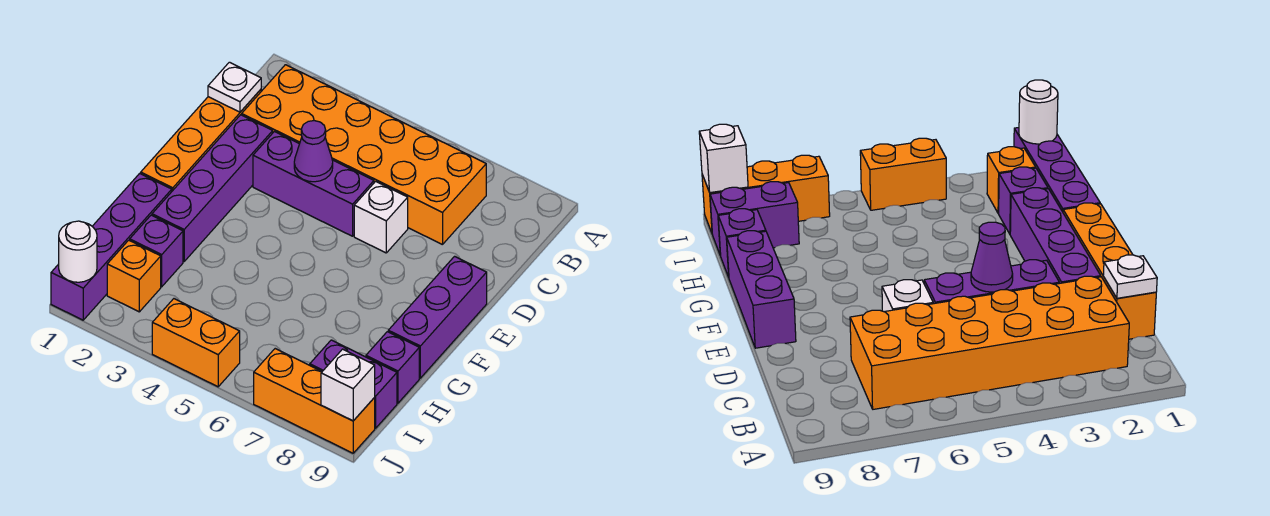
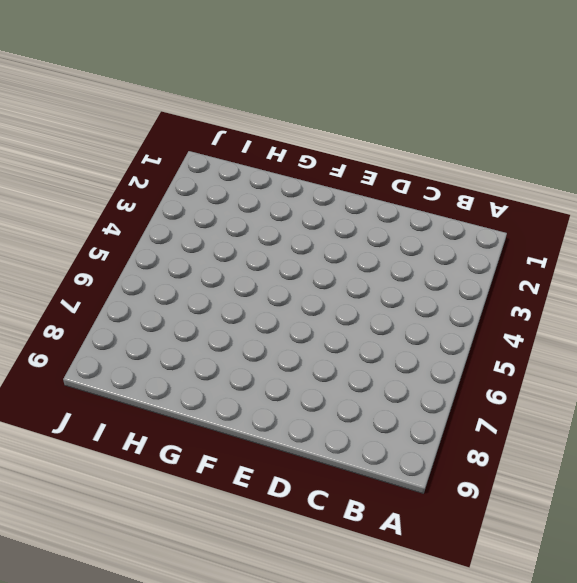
none -> orange 2x6 brick [242,65,486,245]
none -> orange 1x4 brick [141,90,261,191]
none -> purple 1x4 brick [152,115,273,261]

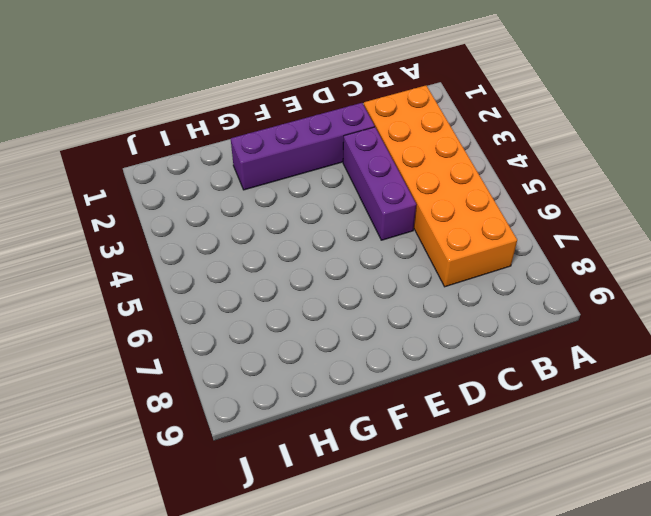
none -> orange 1x4 brick [141,90,261,191]
none -> white 1x1 brick [354,181,408,253]
none -> purple 1x3 brick [388,256,487,378]

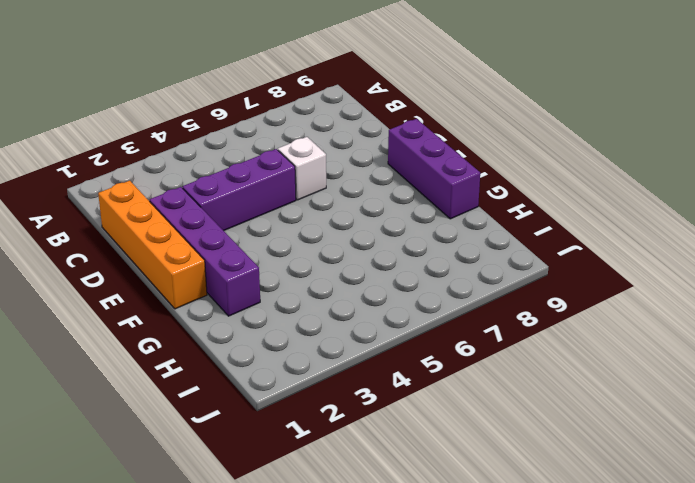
none -> orange 2x6 brick [242,65,486,245]
none -> purple 1x4 brick [51,173,172,320]
none -> purple 1x1 brick [130,215,183,287]

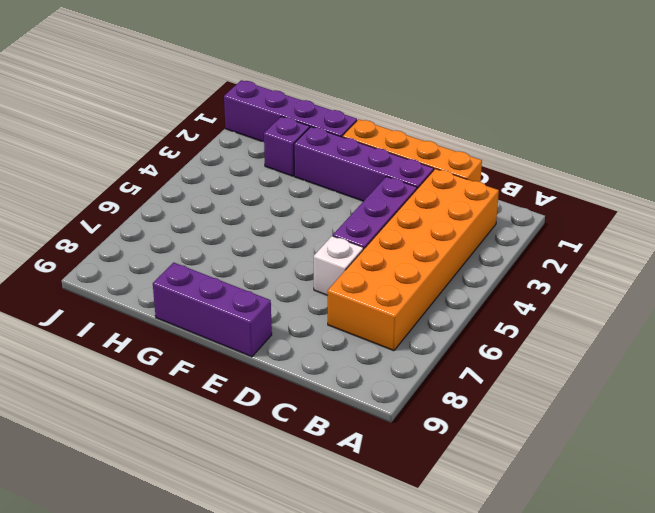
none -> purple 1x1 brick [366,332,419,403]
none -> orange 1x1 brick [107,240,161,312]
none -> purple 1x2 brick [310,340,397,428]

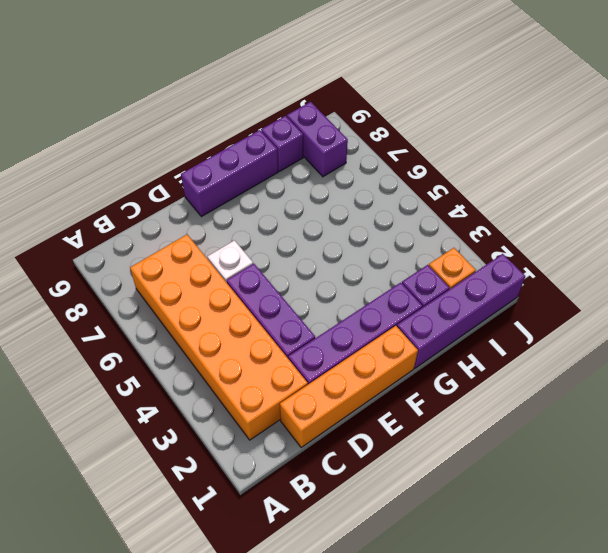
none -> orange 1x2 brick [152,299,240,387]
none -> orange 1x3 brick [254,349,375,453]
none -> white 1x1 plate [208,62,261,112]

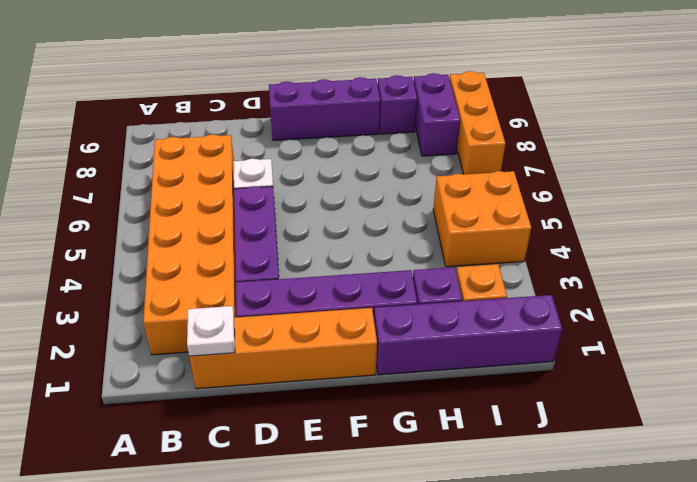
orange 2x2 brick [433,171,531,267] -> orange 1x2 brick [152,299,240,387]
none -> purple 1x1 cone [294,121,333,182]
none -> white 1x1 round brick [59,221,97,282]
none -> white 1x1 brick [321,349,375,421]

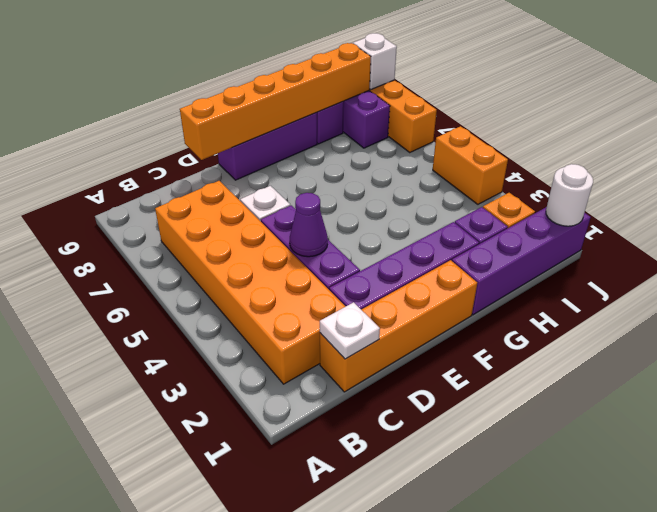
orange 1x6 brick [180,43,371,160] -> none

